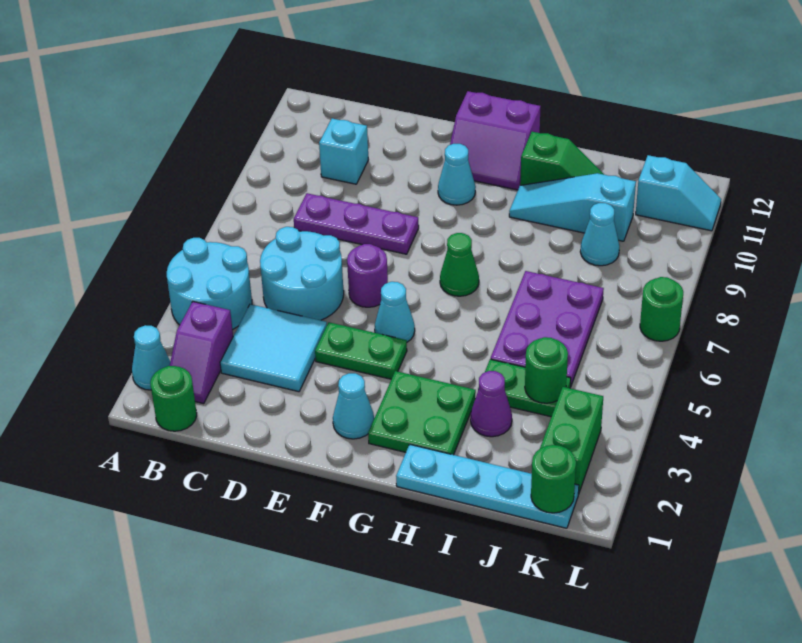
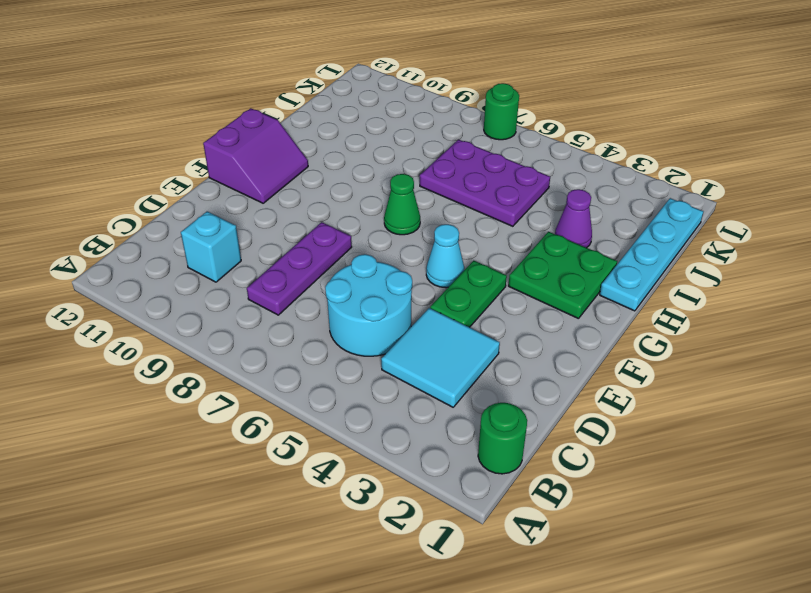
none -> cyan 1x1 cone [132,325,170,390]
none -> cyan 2x2 round brick [167,238,252,329]
none -> purple 1x2 slope [170,302,233,404]

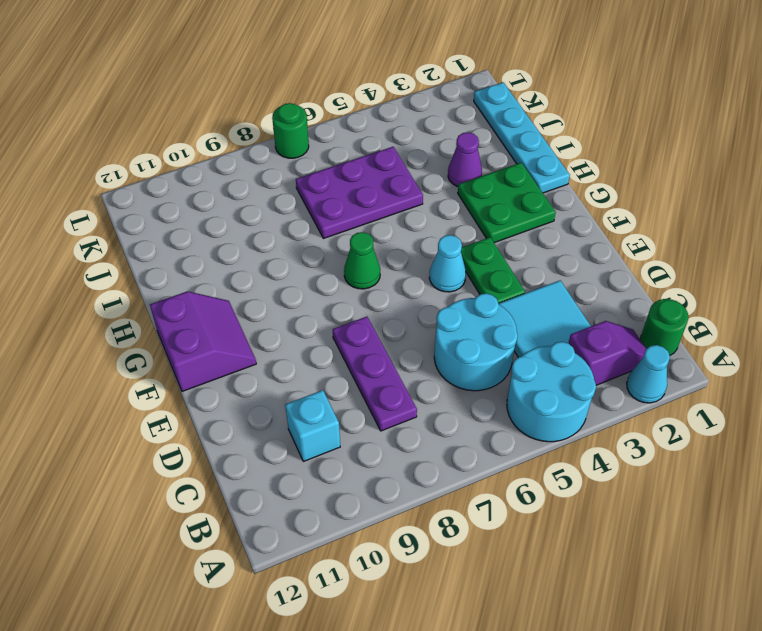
none -> purple 1x1 round brick [347,244,388,307]
none -> cyan 1x1 cone [333,373,374,439]
none -> cyan 1x1 cone [438,144,476,205]

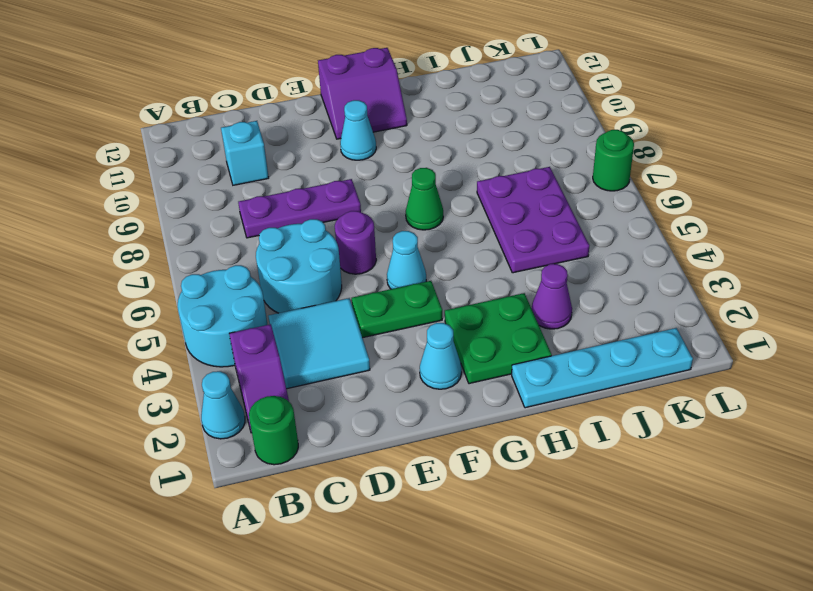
none -> cyan 1x3 slope [509,173,636,241]
none -> green 1x2 slope [520,132,604,185]
none -> green 1x2 plate [478,359,571,417]

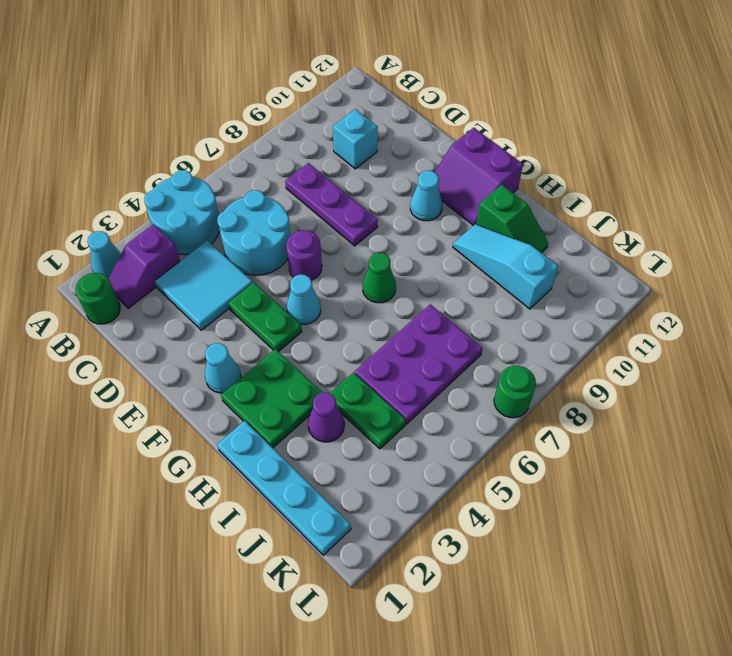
none -> cyan 1x1 cone [580,203,619,266]
none -> green 1x2 brick [540,387,603,494]
none -> cyan 1x2 slope [636,155,721,231]

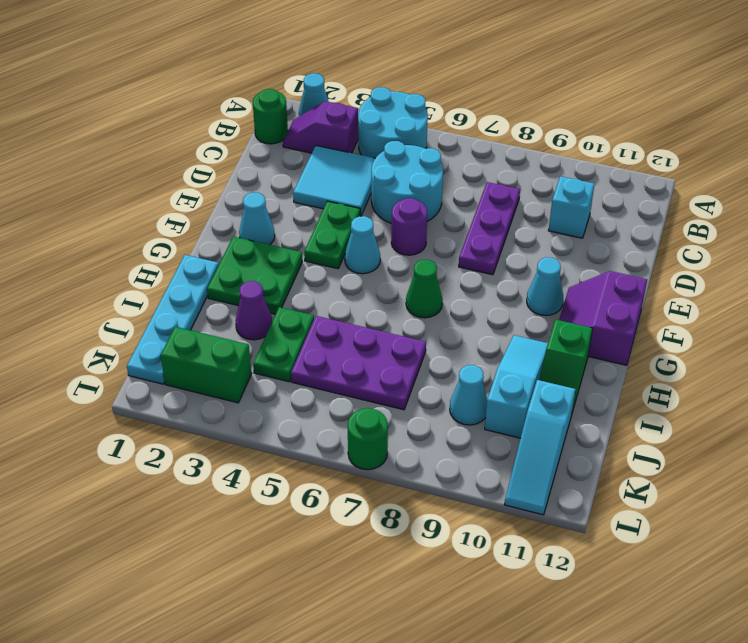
cyan 1x3 slope [504,380,575,515] -> cyan 1x2 slope [636,155,721,231]
none -> green 1x1 round brick [525,337,568,403]
none -> green 1x1 round brick [531,445,576,513]

